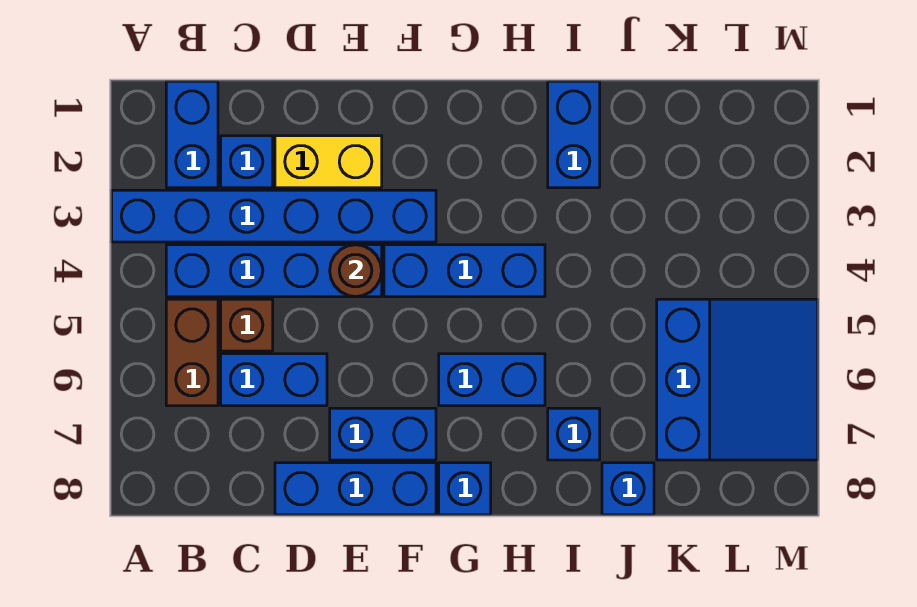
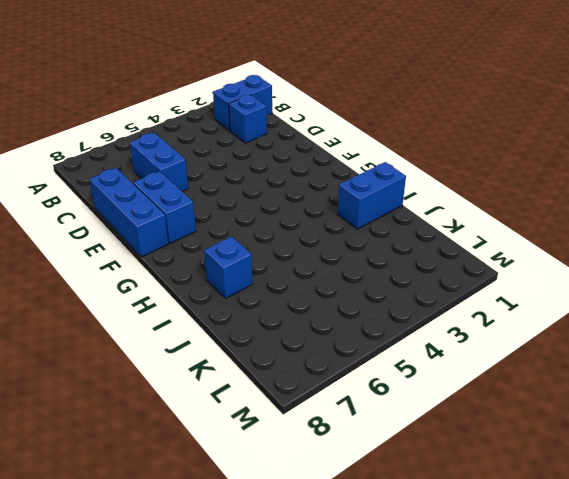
none -> blue 1x6 brick [112,190,436,242]
none -> blue 1x4 brick [166,245,382,297]
none -> brown 1x2 brick [166,299,218,406]

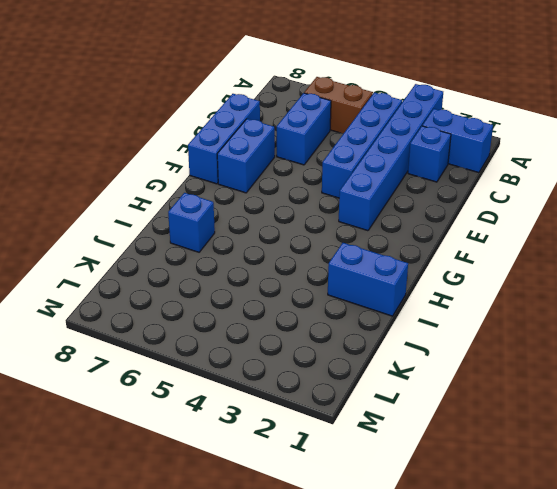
none -> brown 1x1 brick [221,299,273,351]
none -> yellow 1x2 brick [275,136,382,188]
none -> blue 1x3 brick [384,245,545,297]

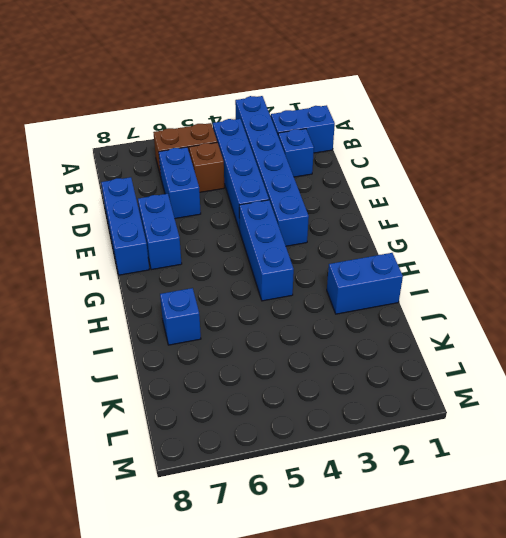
none -> yellow 1x2 brick [275,136,382,188]
none -> blue 1x2 brick [439,354,545,406]
none -> blue 1x1 brick [439,463,491,515]

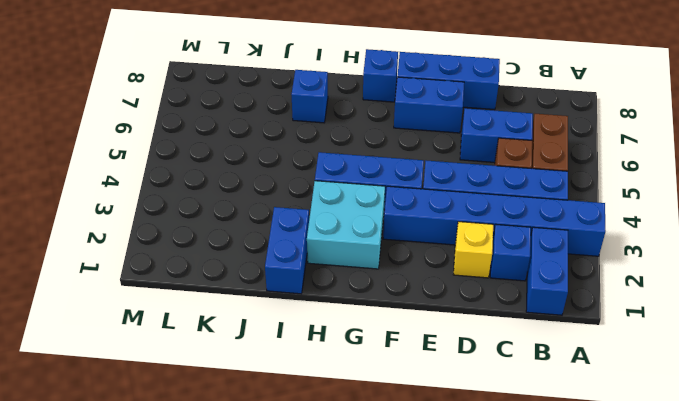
yellow 1x1 brick [453,222,493,278] -> yellow 1x2 brick [275,136,382,188]
cyan 2x2 brick [307,181,385,269] -> none
none -> blue 1x2 brick [439,354,545,406]
none -> blue 1x1 brick [602,463,654,515]
none -> blue 3x3 slope [657,299,818,460]

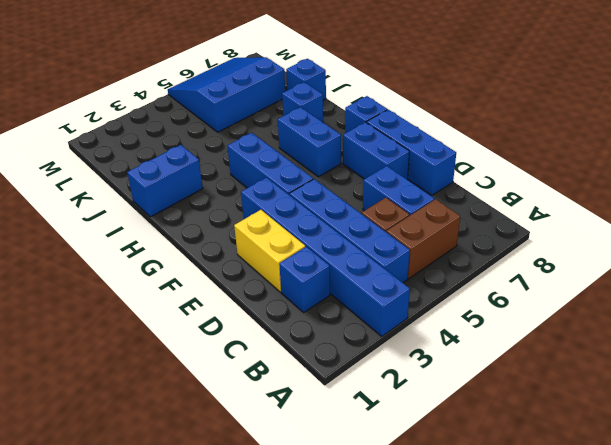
none -> blue 1x2 brick [166,81,218,188]
none -> brown 1x1 round brick [330,245,382,297]

